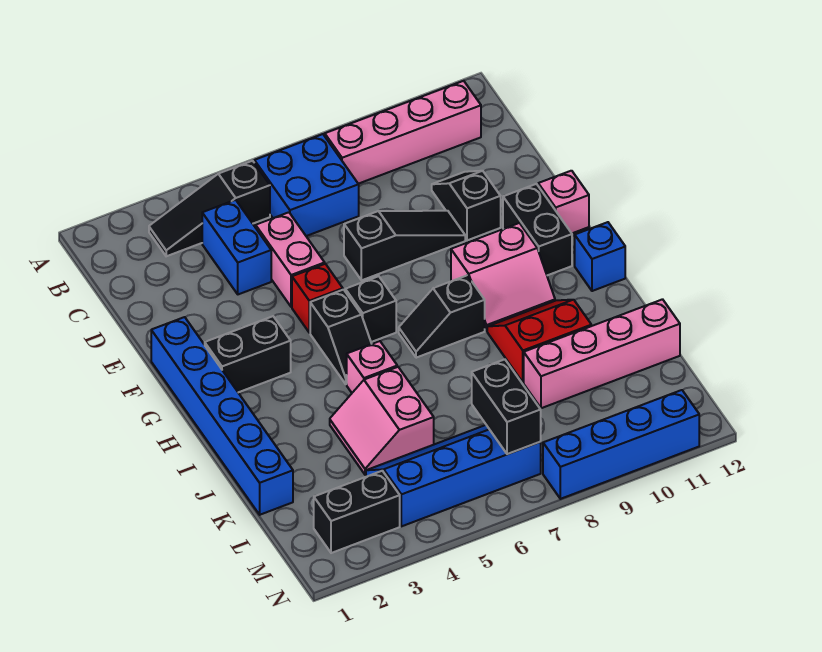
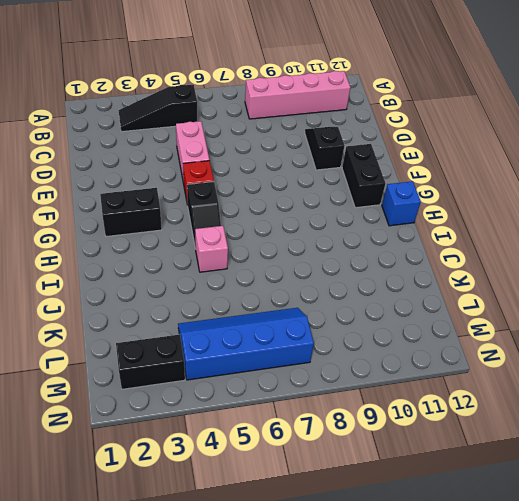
none -> blue 2x2 brick [254,134,359,236]
none -> blue 1x2 brick [202,200,271,294]
none -> black 1x3 slope [344,211,465,280]

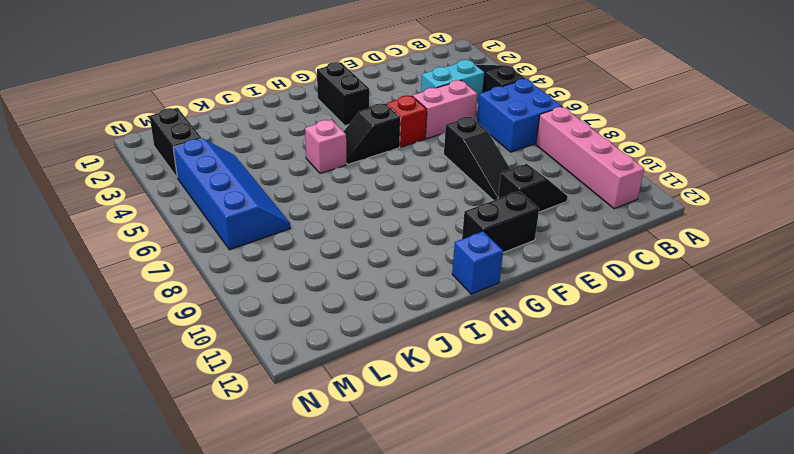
cyan 1x2 brick [421,60,485,103] -> blue 1x2 brick [202,200,271,294]
none -> blue 1x6 brick [151,317,293,515]
none -> pink 1x1 brick [538,171,589,233]
none -> black 1x1 brick [345,276,396,342]

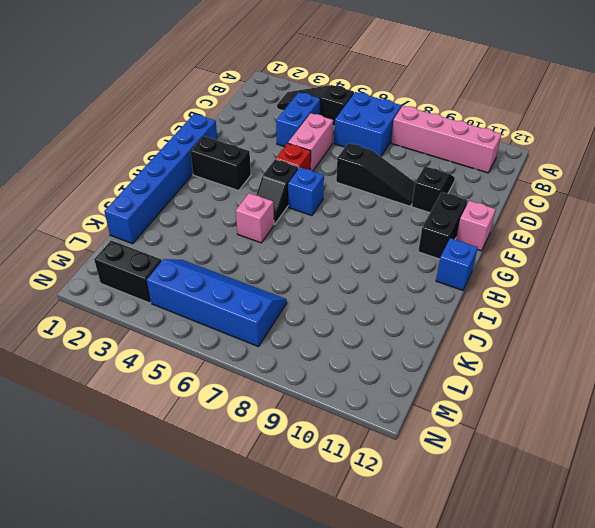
blue 1x1 brick [288,167,324,216] -> black 1x1 brick [345,276,396,342]
none -> pink 2x2 slope [451,223,555,331]
none -> black 1x2 slope [399,275,485,358]
none -> red 2x2 slope [487,300,591,382]

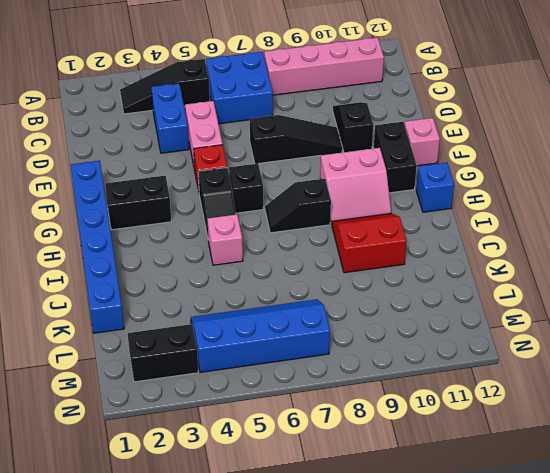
none -> pink 2x2 slope [330,367,434,475]
none -> pink 1x4 brick [524,299,680,408]
none -> blue 1x4 brick [543,390,699,499]

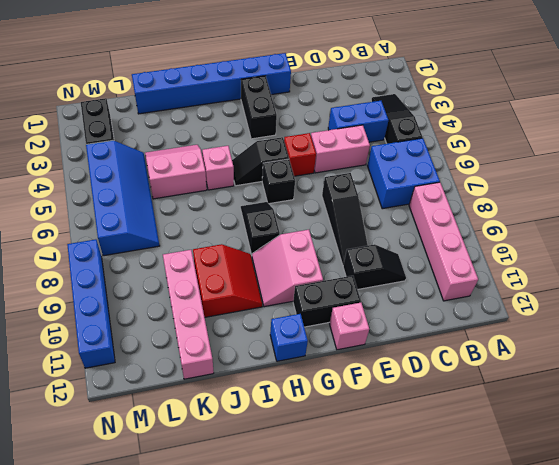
none -> black 1x2 brick [472,359,541,454]

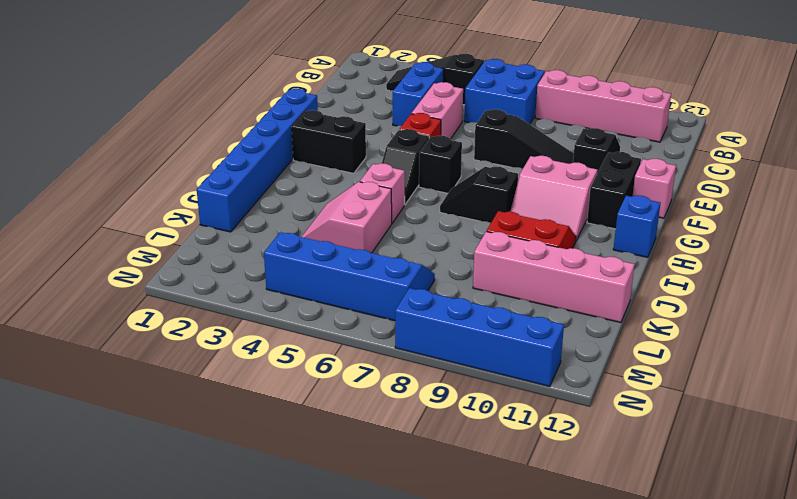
none -> black 1x2 brick [314,471,400,553]
none -> black 1x2 brick [472,359,541,454]

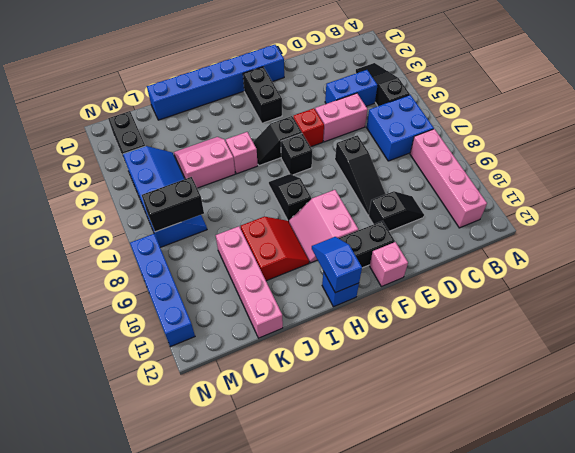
blue 1x2 slope [312,237,362,293] -> none

